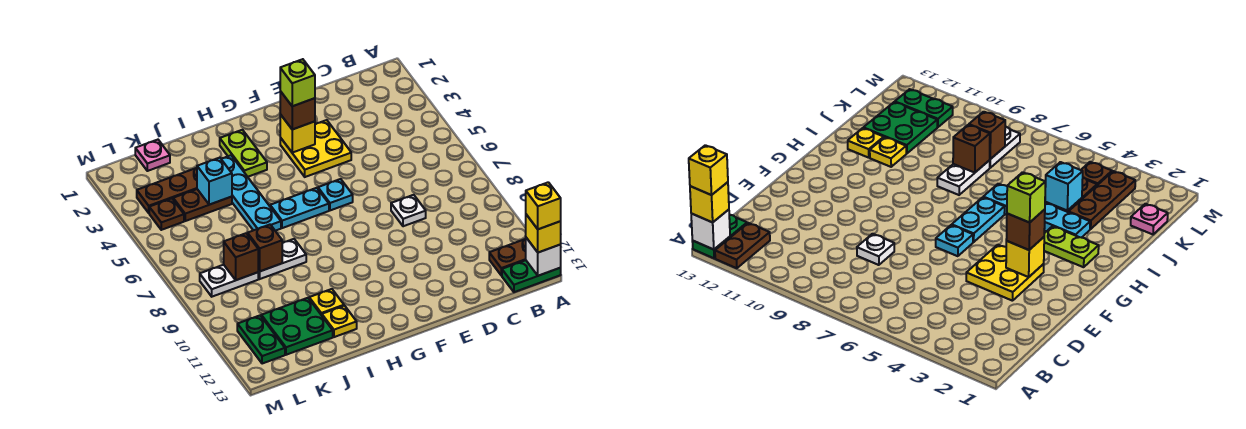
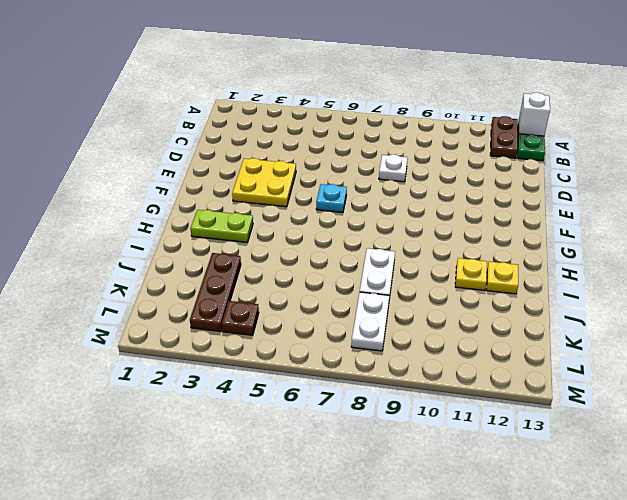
none -> cyan 1x2 plate [270,188,329,228]
none -> cyan 1x4 plate [221,155,281,231]
none -> brown 1x2 plate [173,189,232,221]

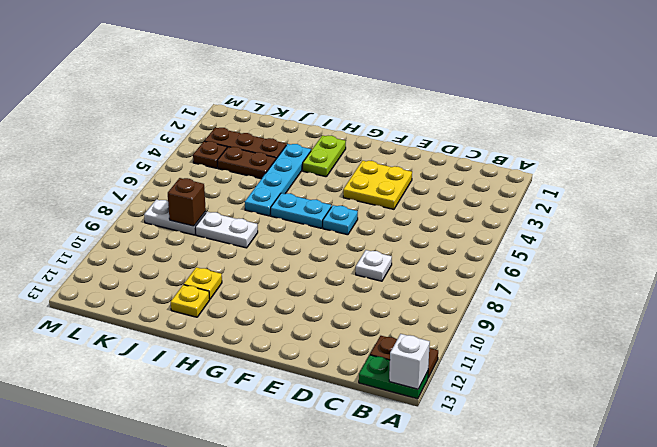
none -> green 2x2 plate [261,298,333,355]
none -> pink 1x1 plate [135,140,170,171]
none -> green 1x2 plate [237,316,285,364]

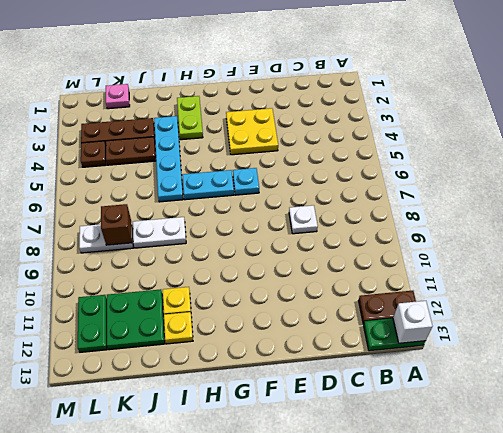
none -> yellow 1x1 brick [280,114,315,153]
none -> cyan 1x1 brick [197,158,232,205]
none -> brown 1x1 brick [248,225,282,271]

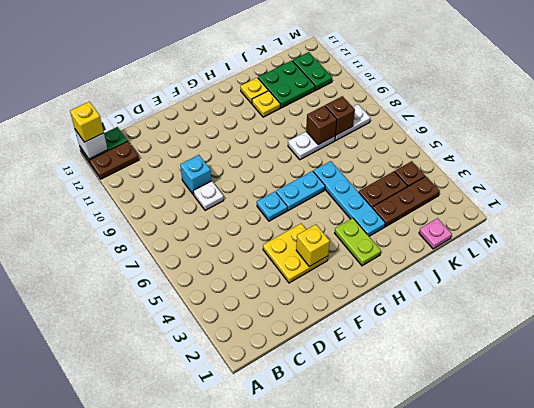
cyan 1x1 brick [180,155,211,195] -> cyan 1x1 brick moved to [197,158,232,205]
none -> brown 1x1 brick [280,91,315,129]
none -> yellow 1x1 brick [526,182,561,229]
none -> lime 1x1 brick [280,59,315,106]

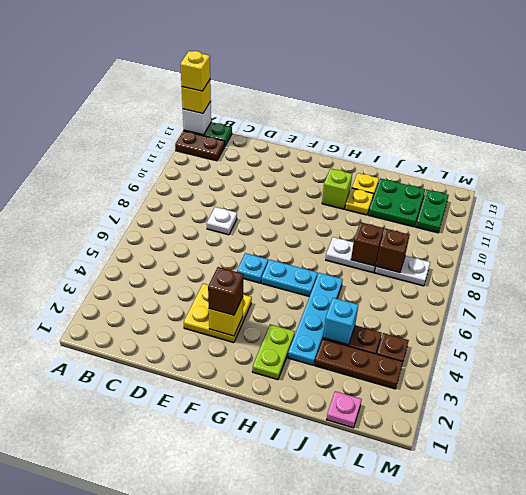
lime 1x1 brick [322,169,352,209] -> lime 1x1 brick moved to [280,59,315,106]

